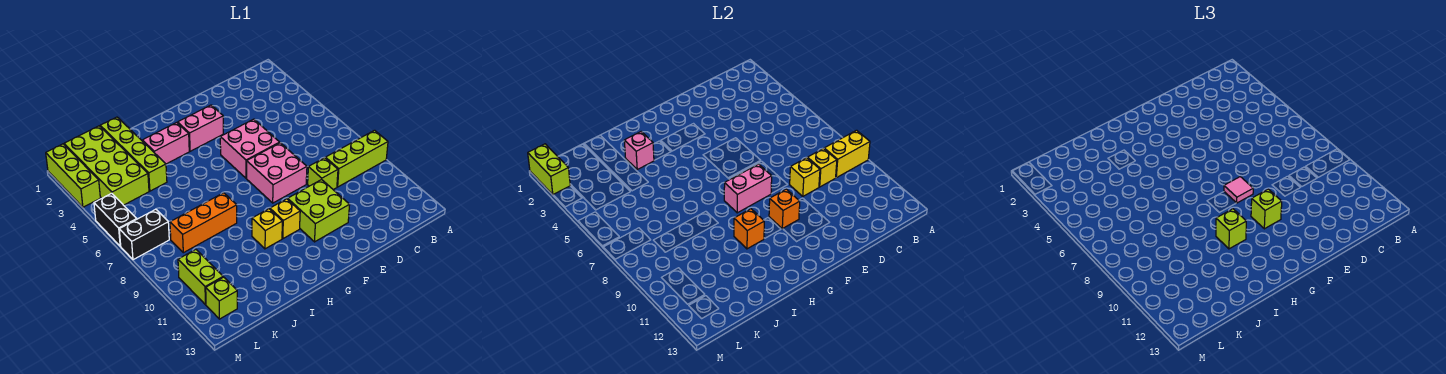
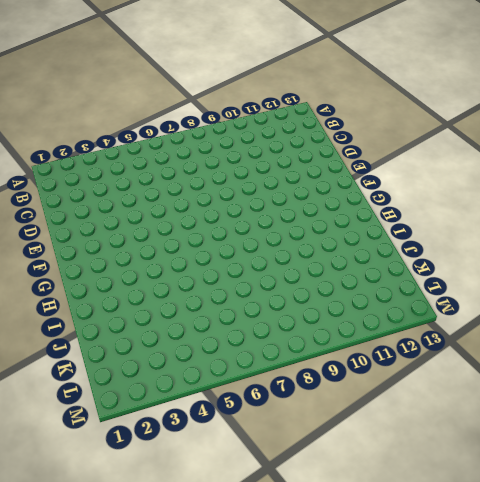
none -> lime 1x3 brick [325,130,388,187]
none -> lime 1x1 brick [308,158,338,190]
none -> pink 2x2 brick [220,119,280,178]

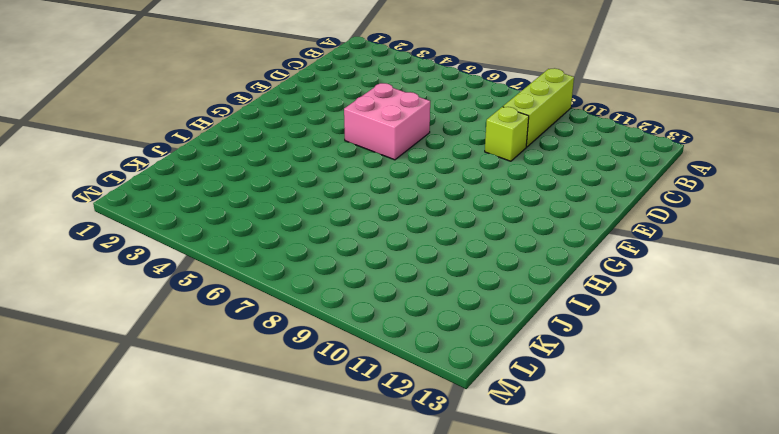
none -> pink 2x2 brick [247,143,307,203]
none -> lime 2x2 brick [288,179,349,242]
none -> pink 1x2 brick [178,105,223,151]

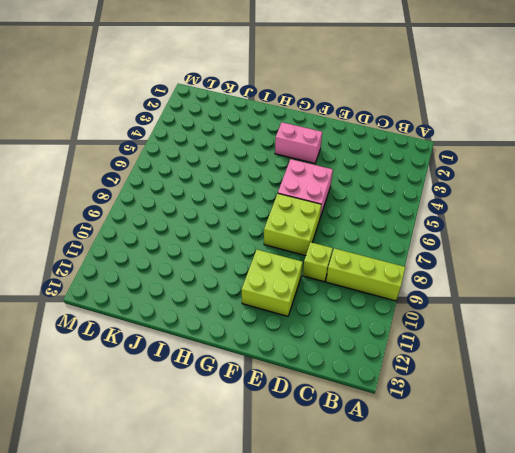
lime 2x2 brick [264,193,321,256] -> pink 2x2 brick [247,143,307,203]
none -> yellow 1x1 brick [270,199,300,239]
none -> pink 1x2 brick [142,123,189,164]
none -> yellow 1x1 brick [252,209,282,249]

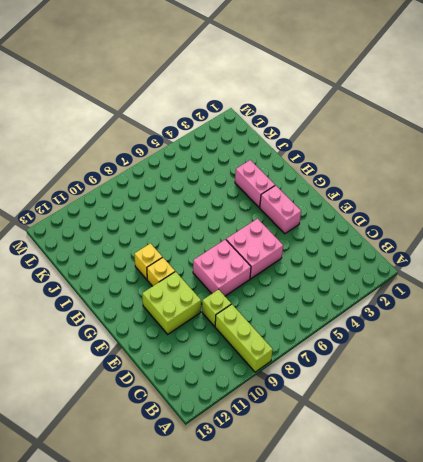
none -> orange 1x3 brick [170,193,237,253]
none -> lime 1x4 brick [100,117,167,191]
none -> lime 2x4 brick [64,126,149,205]

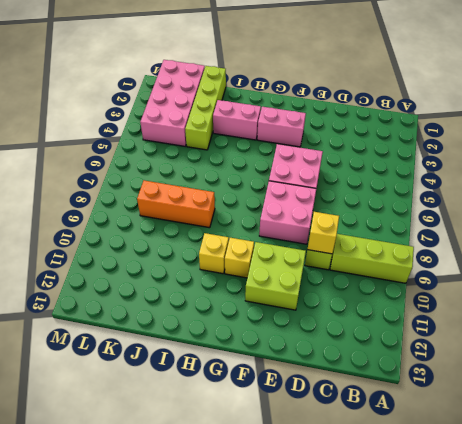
pink 2x4 brick [140,60,205,146] -> lime 2x4 brick [64,126,149,205]
none -> black 1x2 brick [119,209,169,260]
none -> lime 1x2 brick [178,249,223,305]
none -> lime 1x1 brick [206,277,237,319]

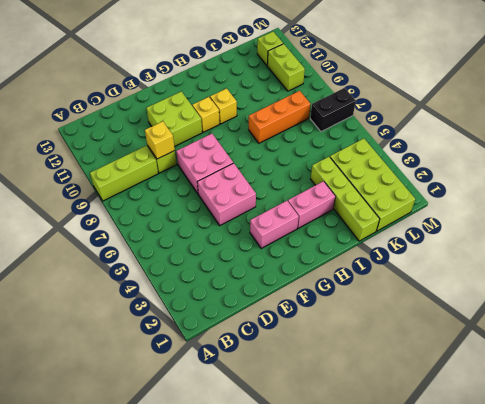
none -> lime 1x3 brick [46,144,100,207]
none -> black 1x2 brick [94,193,137,246]
none -> yellow 1x2 brick [824,130,870,178]

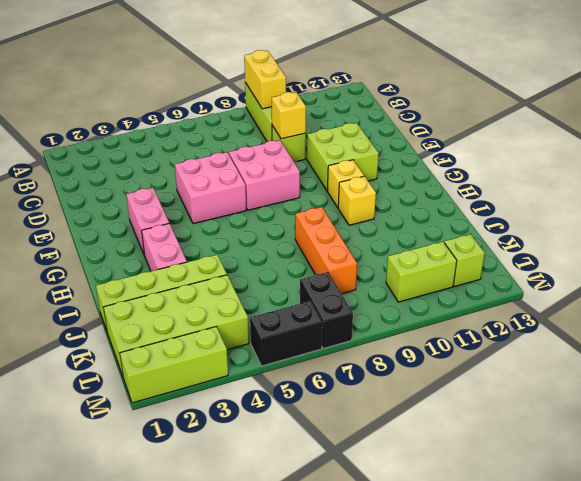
none -> yellow 1x1 brick [807,148,837,187]
none -> pink 1x2 brick [724,164,772,213]
none -> orange 1x1 brick [769,189,800,229]

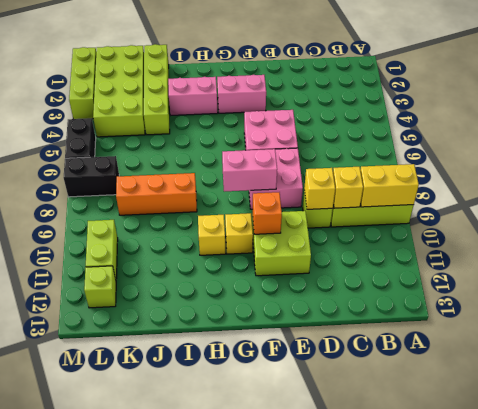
none -> orange 1x1 brick [734,209,764,249]
none -> pink 1x1 brick [624,132,654,169]
none -> lime 1x2 brick [528,144,570,194]

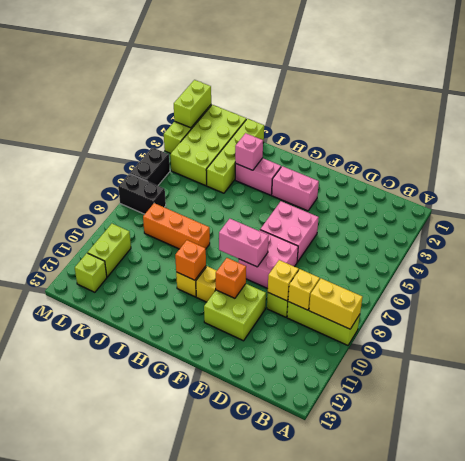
none -> pink 1x1 tile [1224,177,1253,203]
none -> lime 1x1 brick [1251,189,1282,229]
none -> lime 1x1 brick [1216,209,1246,249]

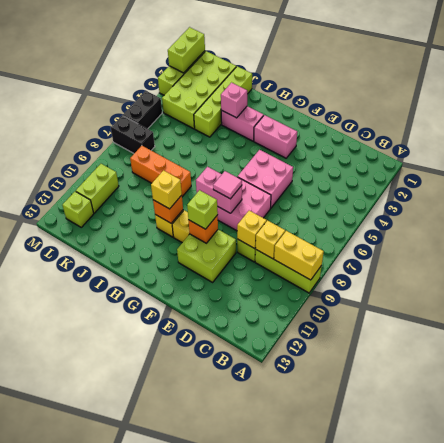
yellow 1x1 brick [151,170,182,209] -> lime 1x1 brick [1216,209,1246,249]

